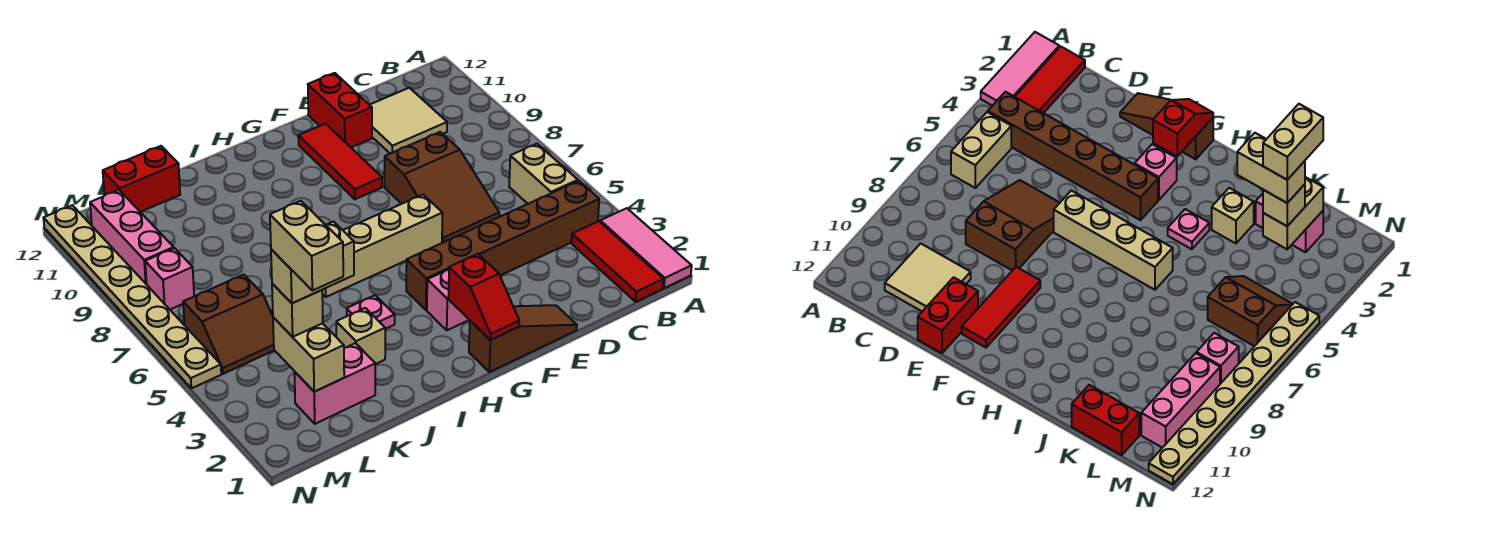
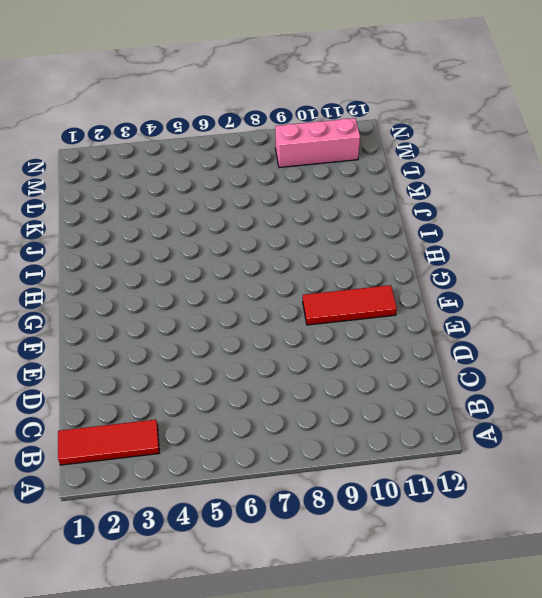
none -> pink 1x3 tile [600,208,692,288]
none -> brown 1x6 brick [406,181,599,310]
none -> tan 1x2 brick [509,144,578,204]

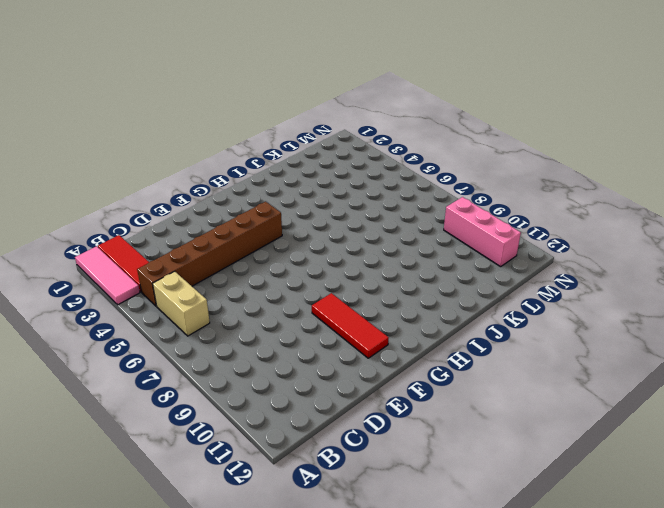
none -> tan 2x2 tile [370,88,447,154]
none -> brown 2x3 slope [384,132,499,243]
none -> brown 1x3 slope [469,305,577,372]

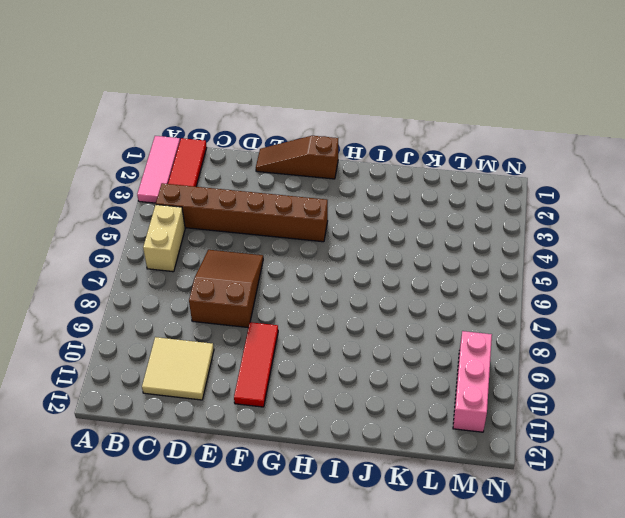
none -> red 1x2 brick [308,73,372,147]
none -> tan 1x4 brick [322,195,443,297]
none -> pink 1x1 brick [427,270,469,330]

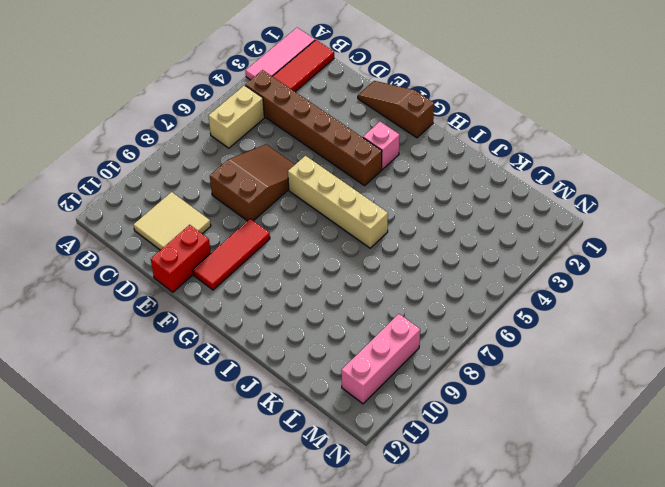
none -> pink 1x1 plate [347,295,395,329]
none -> tan 1x1 brick [336,308,385,364]
none -> pink 1x2 brick [294,343,375,424]

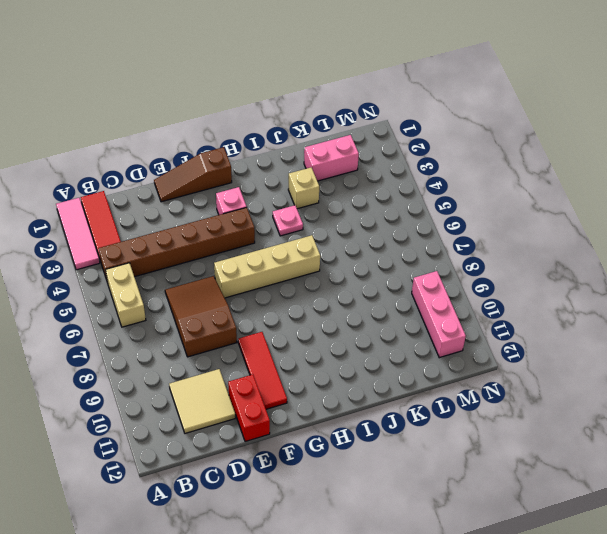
none -> red 1x2 brick [103,146,180,212]
none -> brown 2x2 slope [183,274,274,374]
none -> pink 1x1 brick [145,248,194,309]

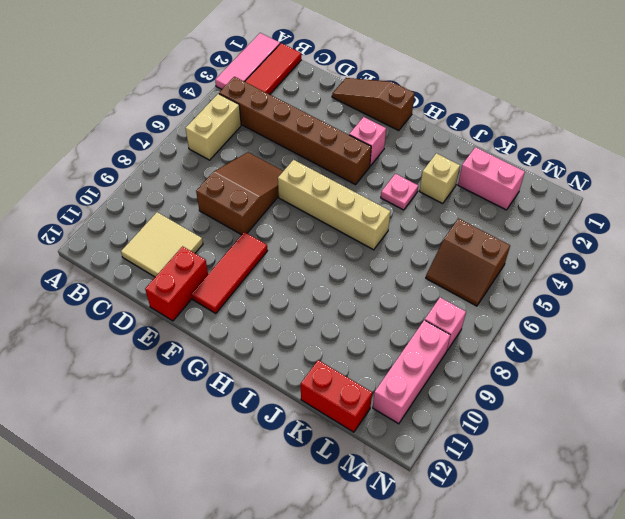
brown 2x2 slope [426,219,510,306] -> brown 2x2 slope turned to [183,274,274,374]
none -> tan 1x8 plate [44,205,221,388]
none -> red 1x2 slope [448,254,519,340]
none -> tan 1x2 brick [273,317,344,392]

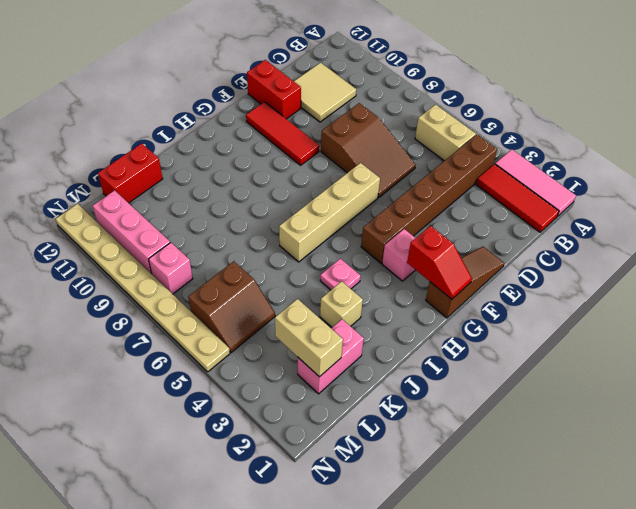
none -> tan 1x1 brick [272,284,323,337]
none -> tan 1x2 brick [271,222,354,303]
none -> tan 1x2 brick [270,201,343,291]

